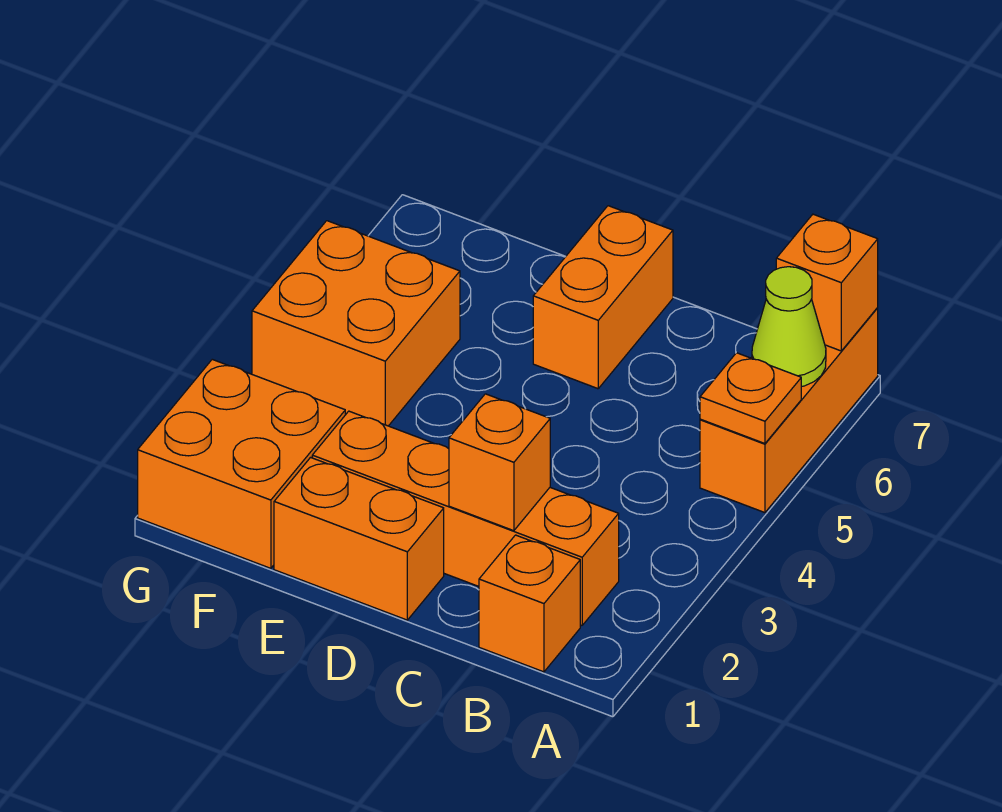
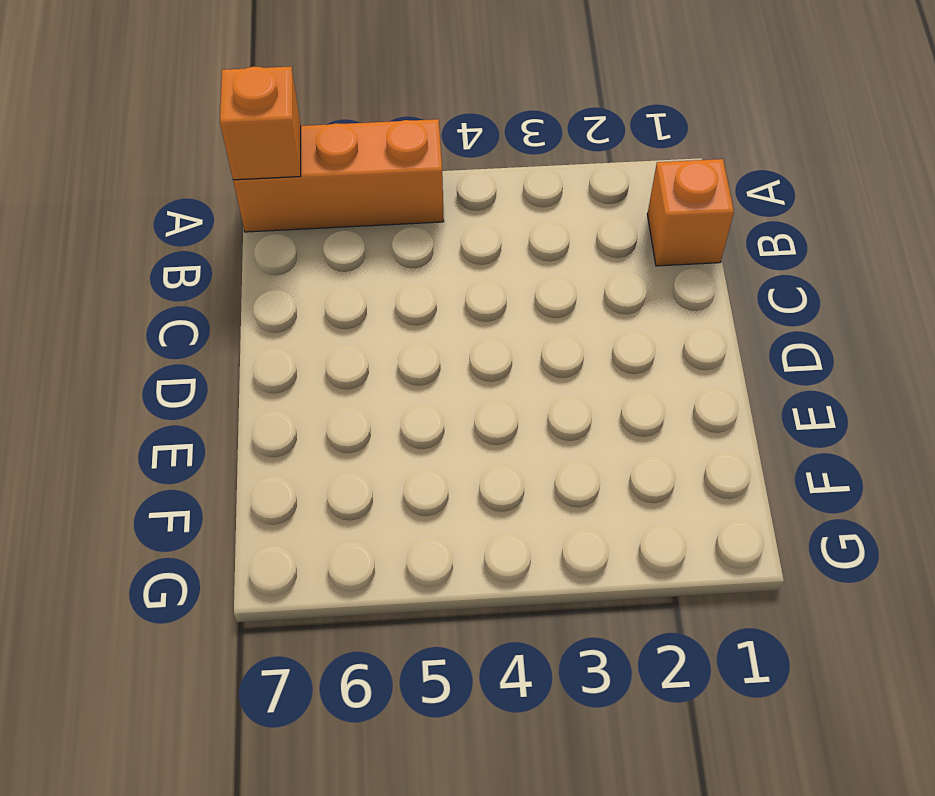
none -> orange 1x4 brick [312,411,619,625]
none -> orange 1x2 brick [274,457,444,620]

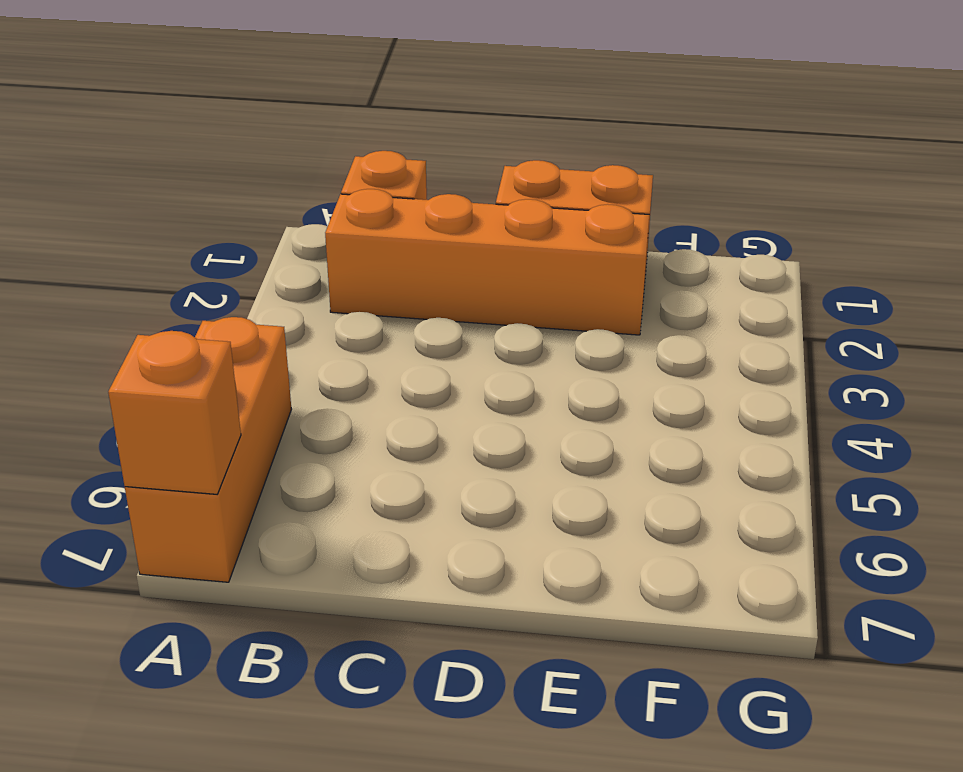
none -> orange 1x2 brick [533,206,673,389]
none -> orange 2x2 brick [138,359,345,568]

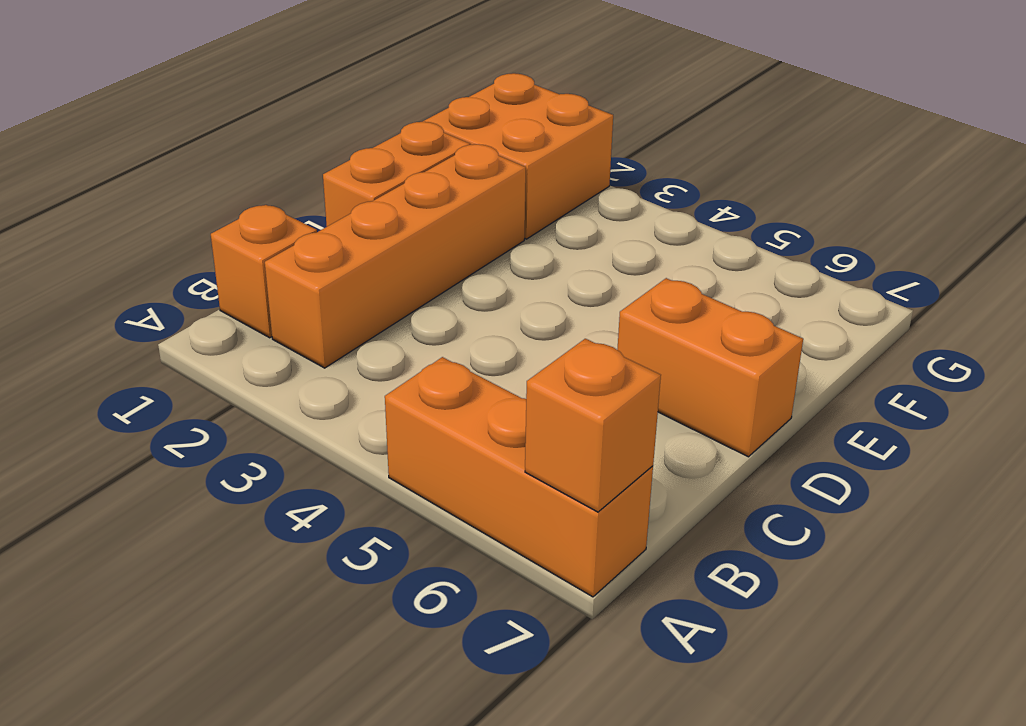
none -> orange 2x2 brick [252,221,460,426]
none -> orange 1x1 plate [700,353,801,444]

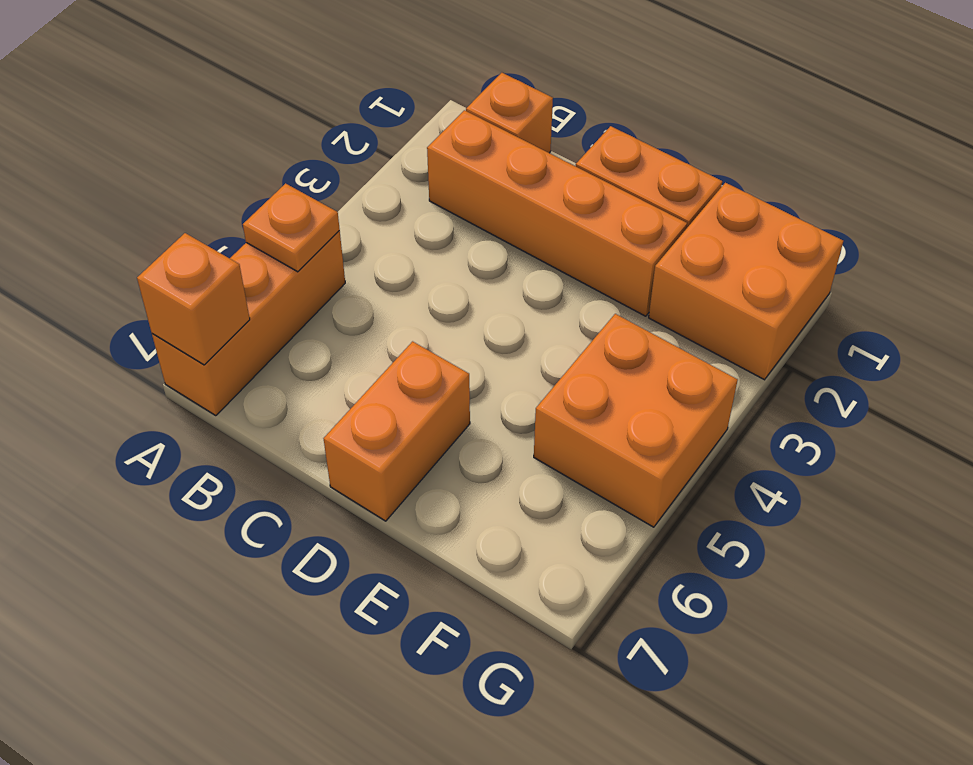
none -> lime 1x1 cone [752,267,826,387]
none -> orange 1x1 brick [449,394,550,531]

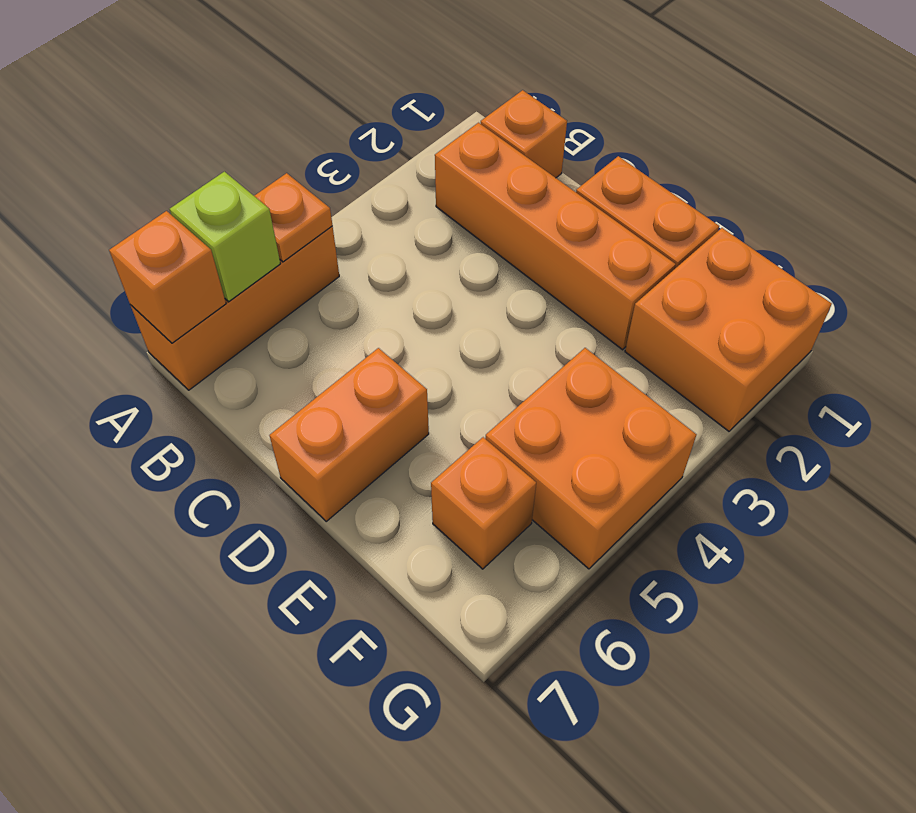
lime 1x1 brick [170,172,280,302] -> lime 1x1 cone [752,267,826,387]
orange 1x1 brick [431,437,536,569] -> orange 1x1 brick moved to [449,394,550,531]

